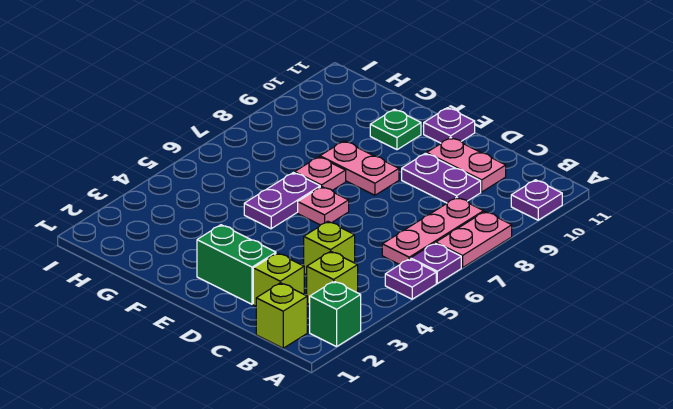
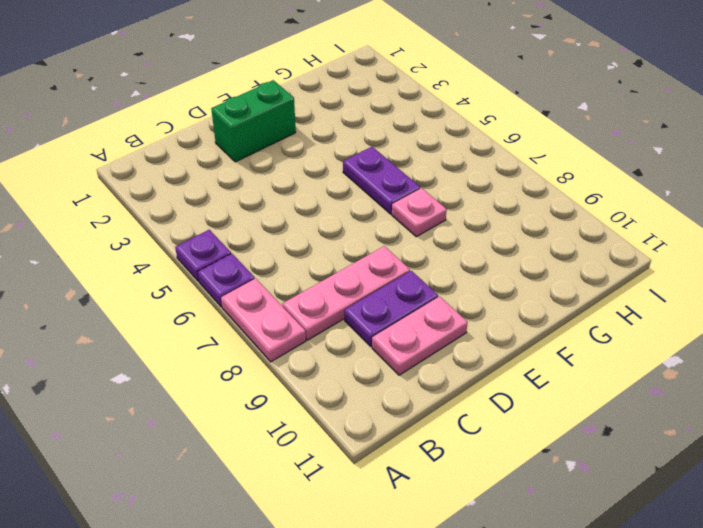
pink 1x3 plate [282,246,410,340] -> pink 1x3 plate turned to [382,197,484,265]
none -> green 1x1 brick [310,281,361,347]
none -> purple 1x1 plate [511,180,562,220]
none -> lime 1x1 brick [256,283,307,348]

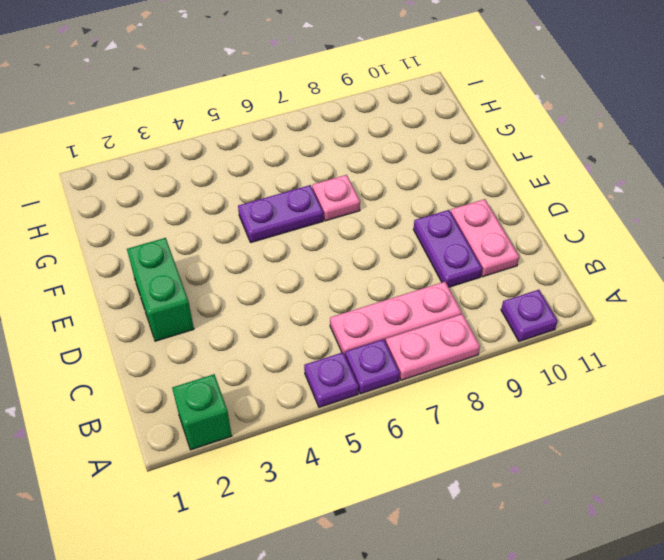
none -> lime 1x1 brick [256,283,307,348]
none -> lime 1x1 brick [307,251,358,305]
none -> lime 1x1 brick [253,253,304,306]

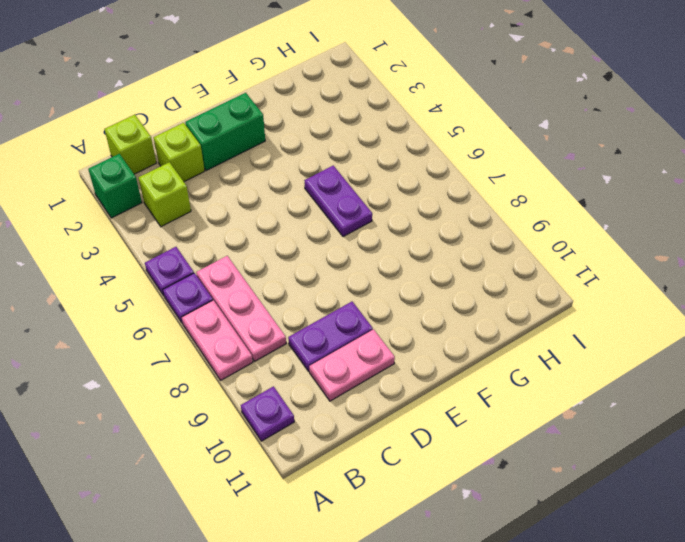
none -> lime 1x1 brick [304,221,355,275]
none -> pink 1x1 plate [298,187,349,225]
none -> pink 1x2 plate [320,141,399,195]

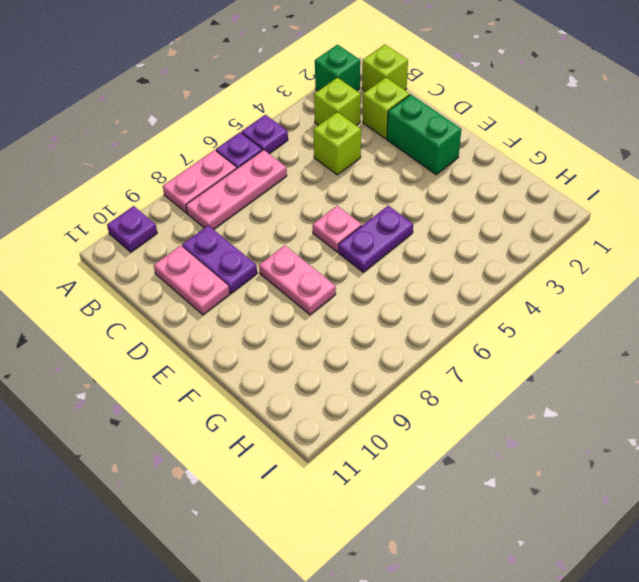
none -> purple 1x1 plate [424,108,475,143]
none -> pink 1x1 plate [295,157,346,190]
none -> green 1x1 plate [370,109,421,150]

